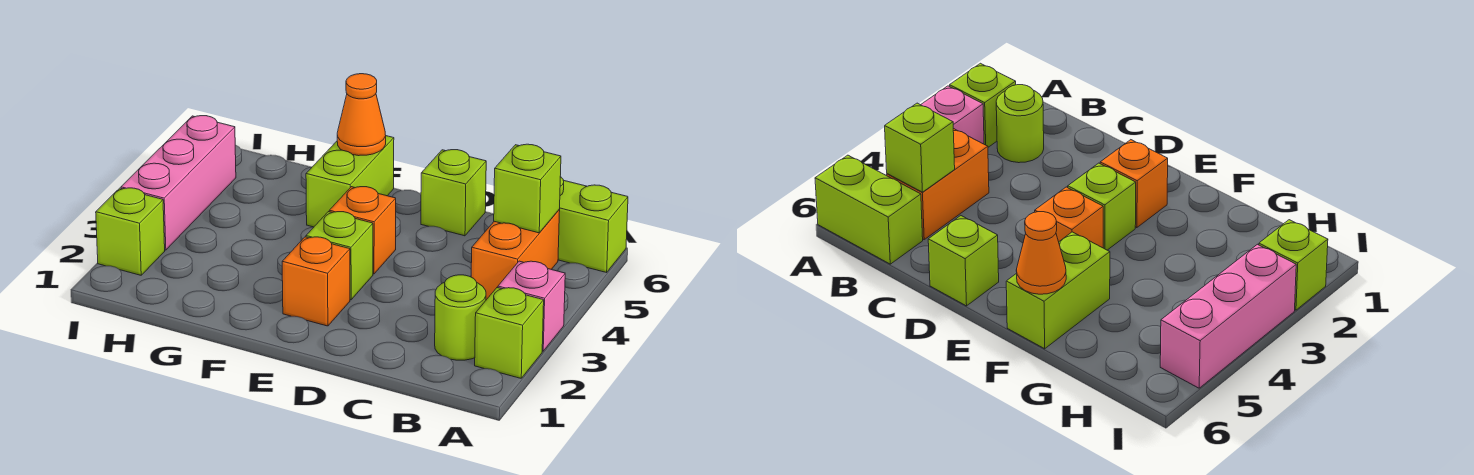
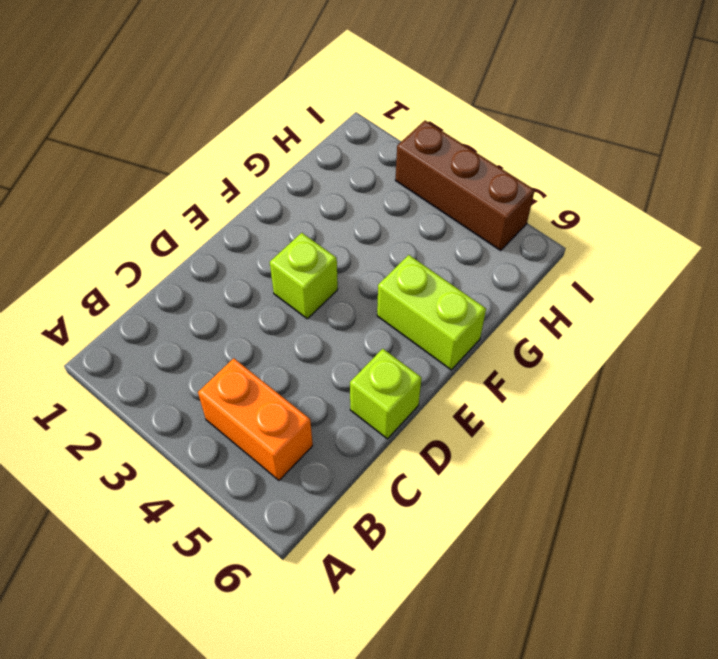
brown 1x3 brick [396,121,535,251] -> pink 1x3 brick [121,116,236,250]
none -> lime 1x1 brick [475,288,544,378]
none -> pink 1x1 brick [498,261,565,351]
none -> lime 1x2 brick [558,177,628,272]

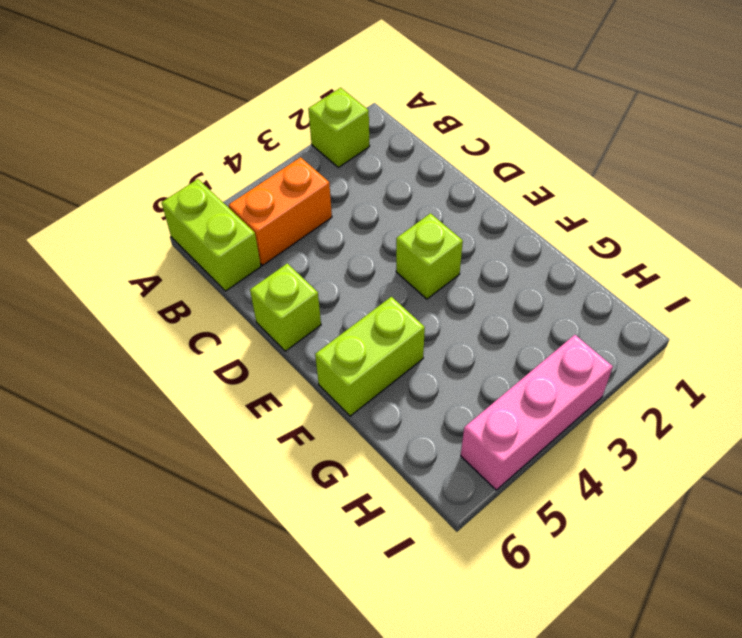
none -> pink 1x1 brick [498,261,565,351]
none -> lime 1x1 round brick [435,275,486,360]
none -> orange 1x1 brick [282,237,350,326]

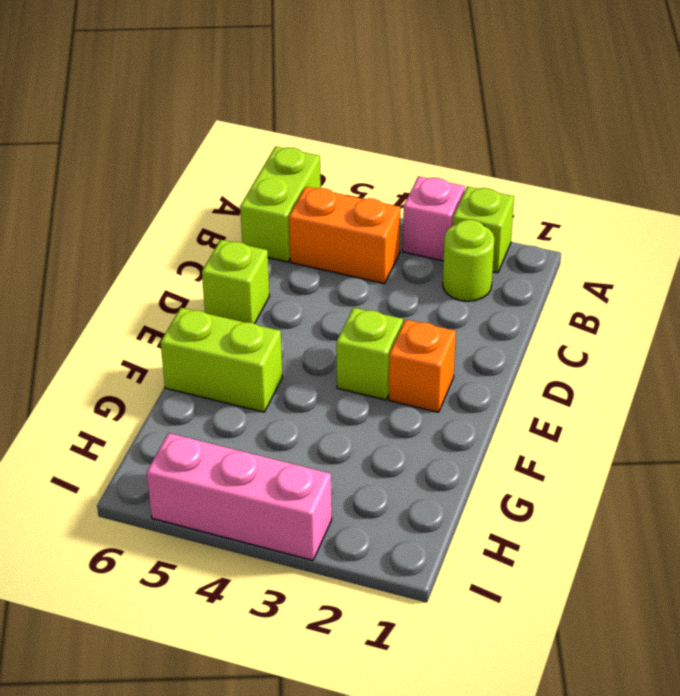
none -> orange 1x1 brick [329,187,396,274]
none -> lime 1x1 brick [96,188,165,275]
none -> lime 1x1 brick [494,144,561,233]

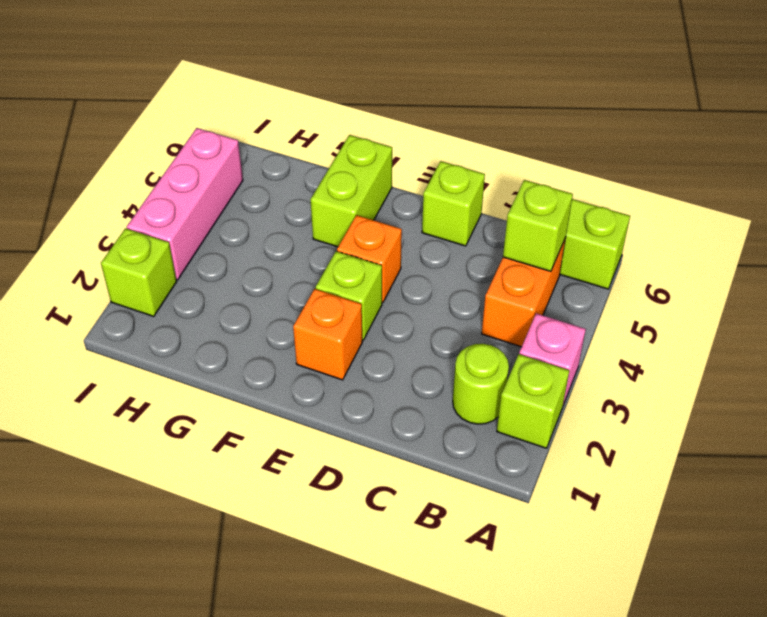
none -> orange 1x1 cone [337,74,386,156]

